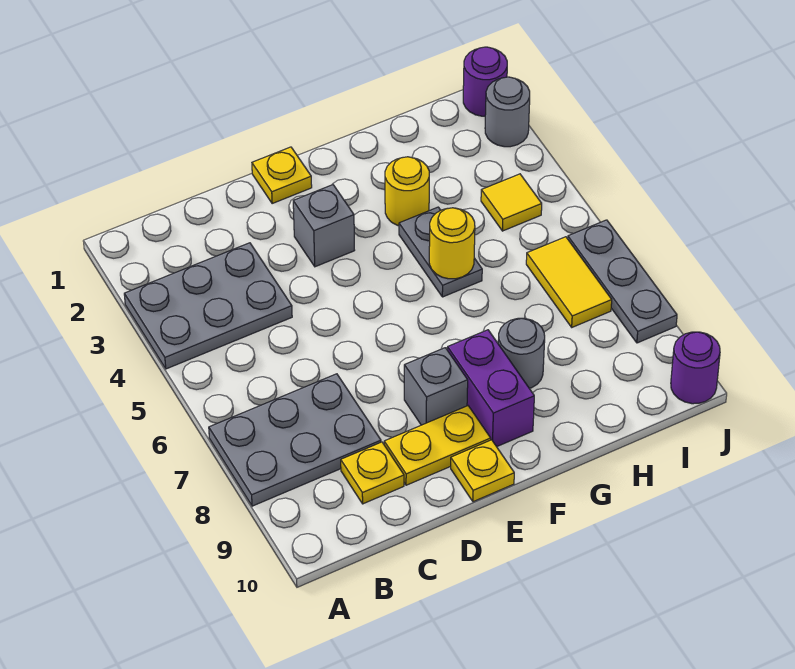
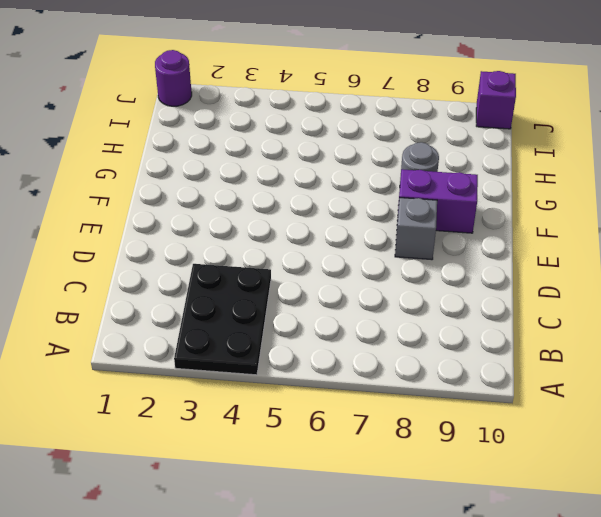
black 2x3 plate [174,264,271,375] -> grey 2x3 plate [124,243,292,369]
purple 1x1 brick [476,71,516,129] -> purple 1x1 round brick [671,332,720,404]
none -> grey 2x3 plate [209,374,381,506]
none -> yellow 1x1 plate [341,442,404,504]
none -> yellow 1x2 plate [384,406,491,485]

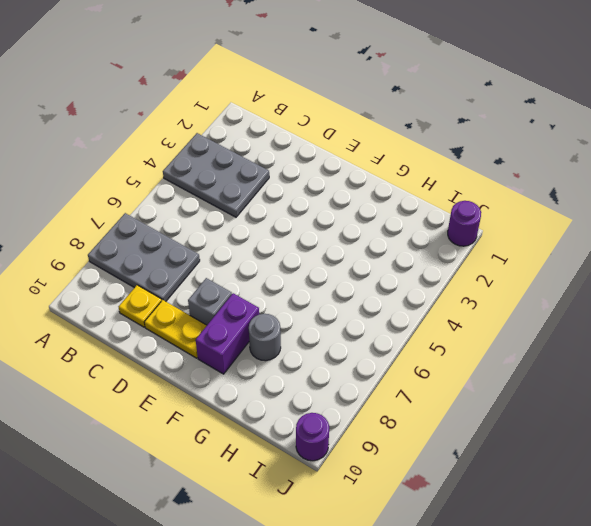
none -> yellow 1x1 plate [252,147,312,203]
none -> grey 1x1 brick [293,185,355,267]
none -> yellow 1x1 plate [451,440,514,502]

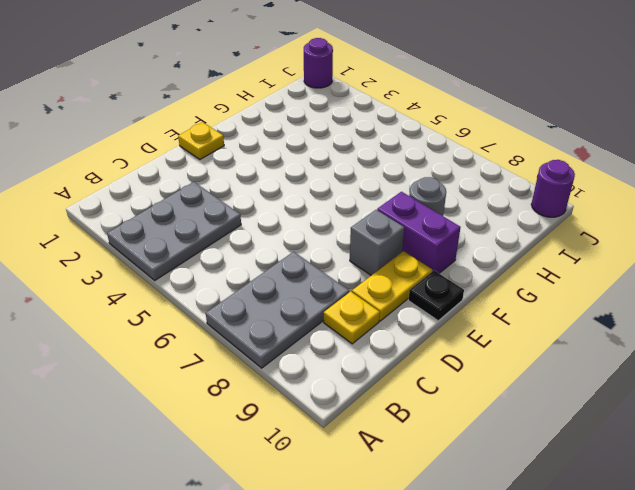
black 1x1 plate [408,271,464,321] -> yellow 1x1 plate [451,440,514,502]
none -> grey 1x1 brick [293,185,355,267]
none -> yellow 1x1 round brick [385,157,429,226]
none -> grey 1x2 plate [399,207,482,297]

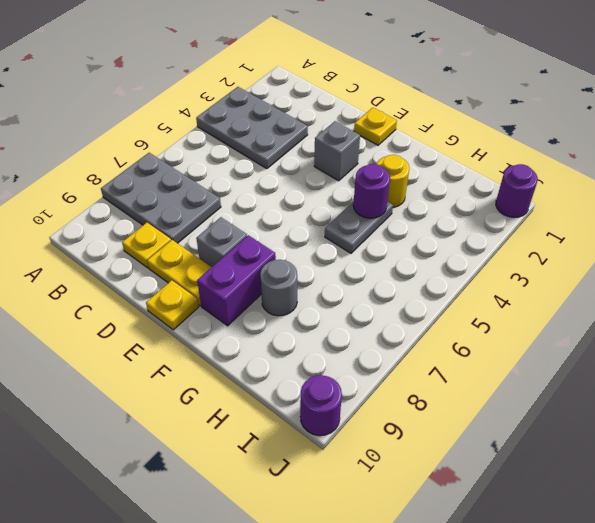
purple 1x1 round brick [353,164,390,218] -> none
none -> yellow 1x1 tile [481,174,542,231]
none -> yellow 1x2 tile [526,237,612,327]
none -> grey 1x1 round brick [485,77,530,147]

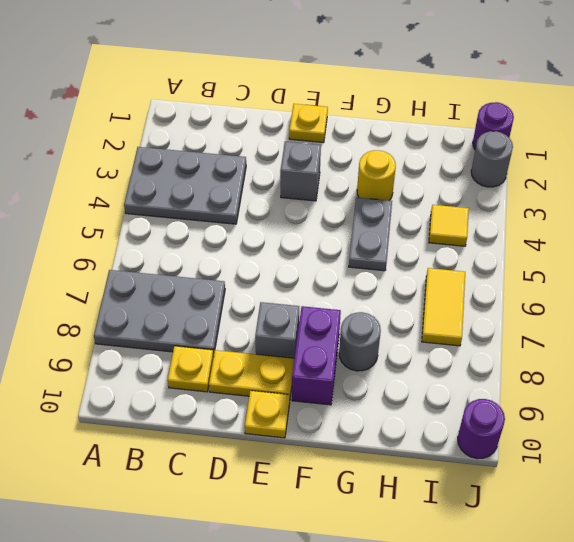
none -> grey 1x3 plate [568,220,677,343]
none -> yellow 1x1 round brick [429,208,475,279]

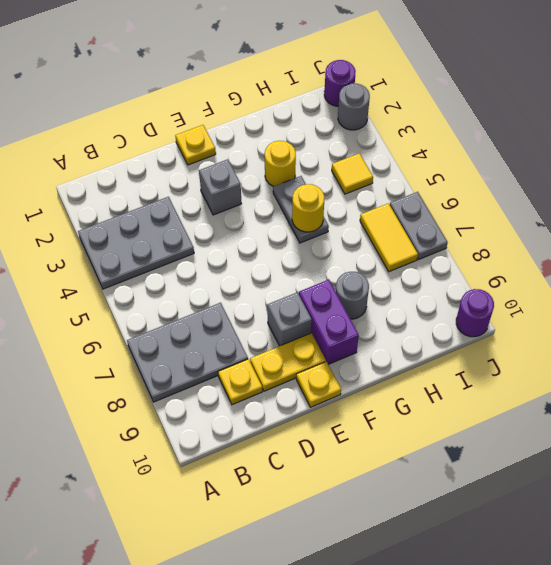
grey 1x2 plate [390,192,448,260] -> grey 1x3 plate [568,220,677,343]

